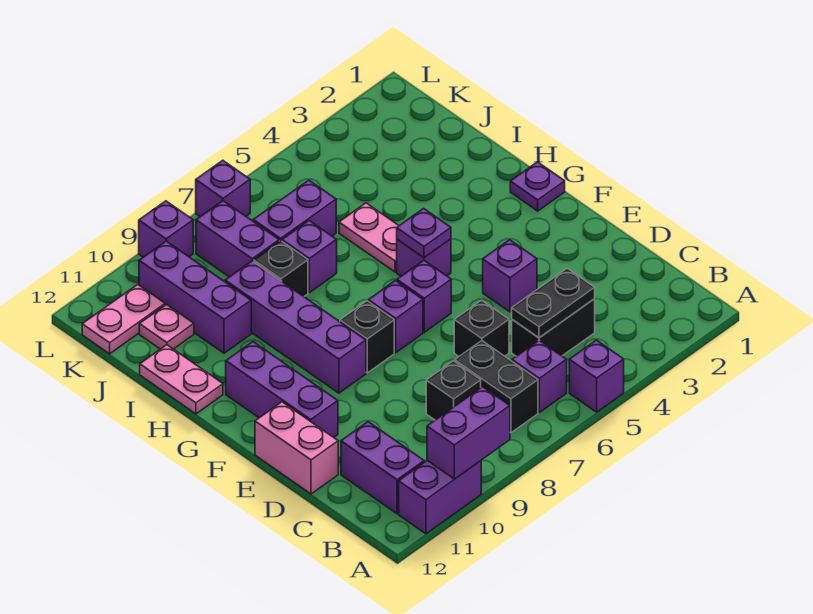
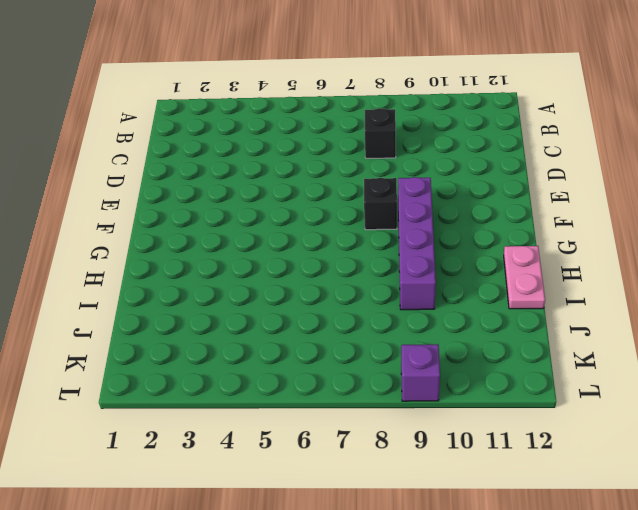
none -> purple 1x1 brick [569,340,624,412]
none -> purple 1x2 brick [399,461,481,534]
none -> purple 1x1 brick [512,340,567,412]
none -> black 1x2 brick [455,341,538,433]

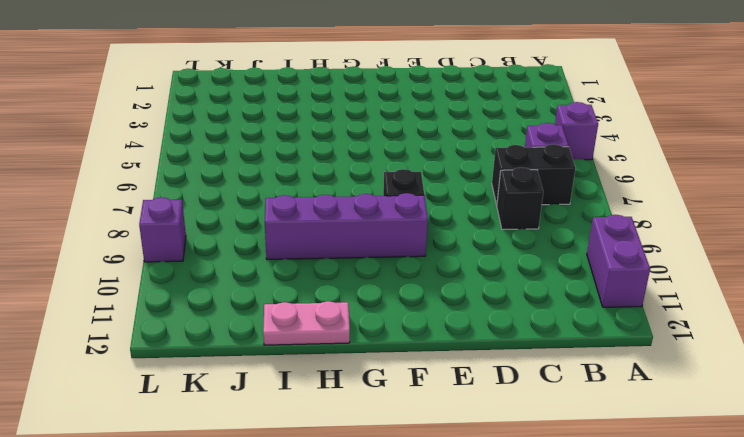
none -> purple 1x2 brick [341,422,424,514]
none -> black 1x2 brick [512,299,595,356]
none -> black 1x1 brick [454,300,509,356]
none -> pink 1x2 brick [255,402,338,494]

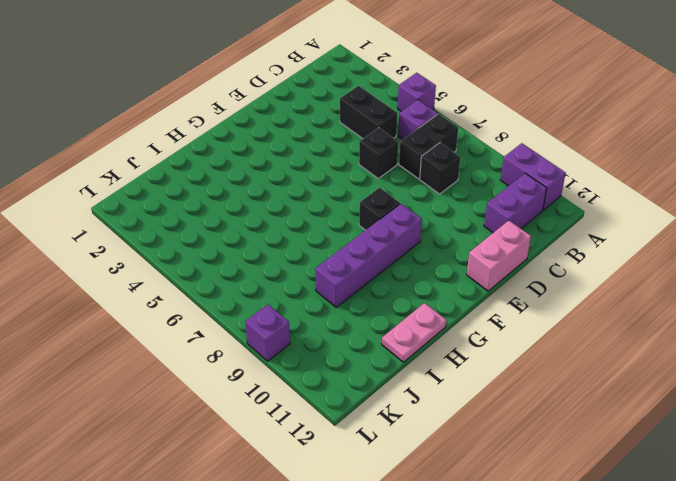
none -> purple 1x1 brick [483,240,537,312]
none -> purple 1x3 brick [226,342,338,437]
none -> purple 1x1 brick [397,260,451,332]
none -> purple 1x1 brick [368,281,423,353]

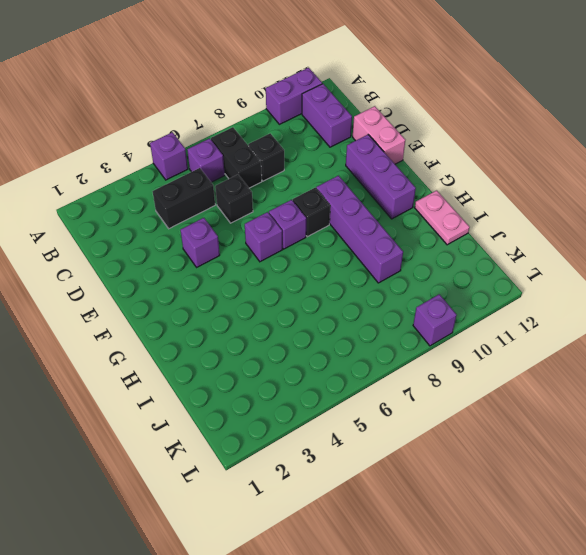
none -> purple 1x1 plate [510,162,565,211]
none -> purple 1x1 brick [397,239,451,276]
none -> pink 1x2 plate [339,203,399,272]
none -> purple 1x1 brick [282,221,337,293]

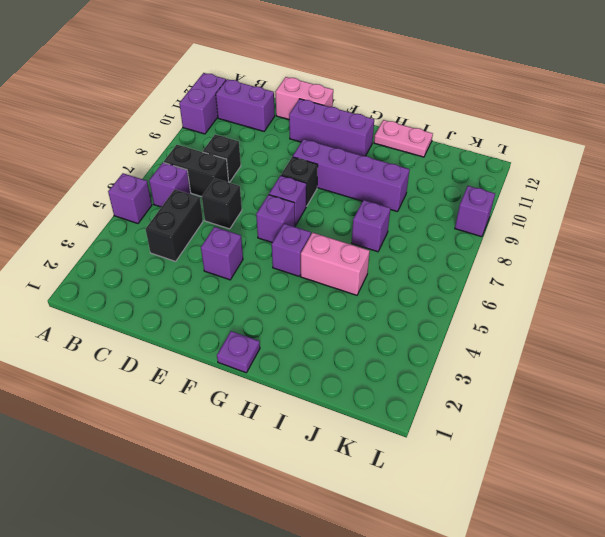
pink 1x2 brick [301,233,370,295] -> pink 1x2 plate [339,203,399,272]
none -> black 1x1 brick [254,241,308,296]
none -> purple 1x3 brick [139,241,251,353]
none -> purple 1x2 brick [253,180,336,241]
none -> purple 1x2 brick [196,201,279,277]

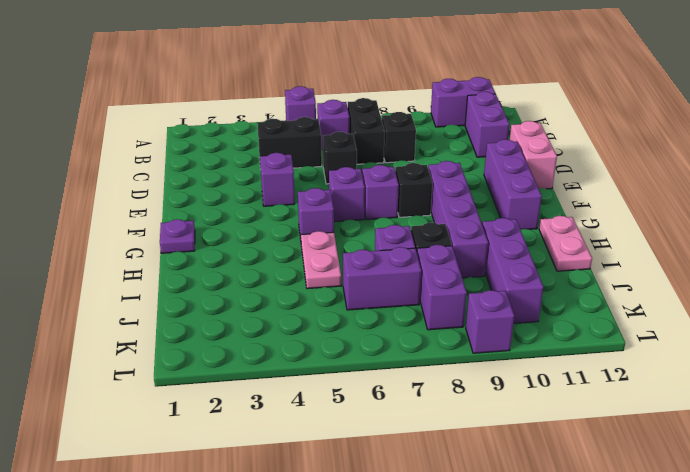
none -> pink 1x1 plate [139,305,194,349]
none -> pink 1x2 plate [82,284,165,354]
none -> purple 1x1 brick [196,160,250,217]
none -> purple 1x2 brick [427,387,510,479]

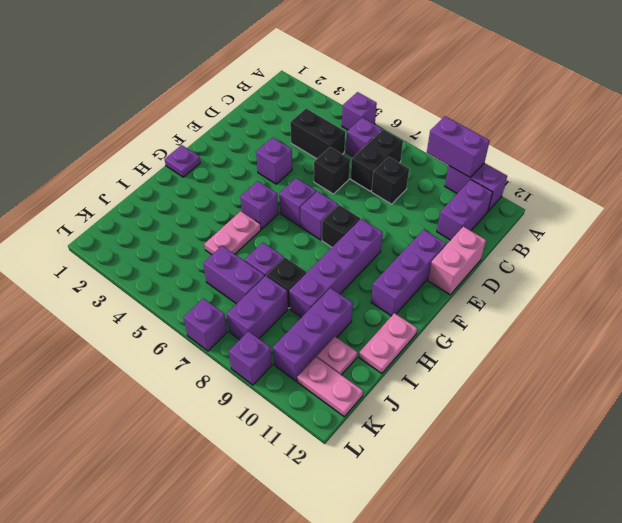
none -> black 1x2 plate [512,268,595,338]
none -> purple 1x1 plate [397,208,451,258]

